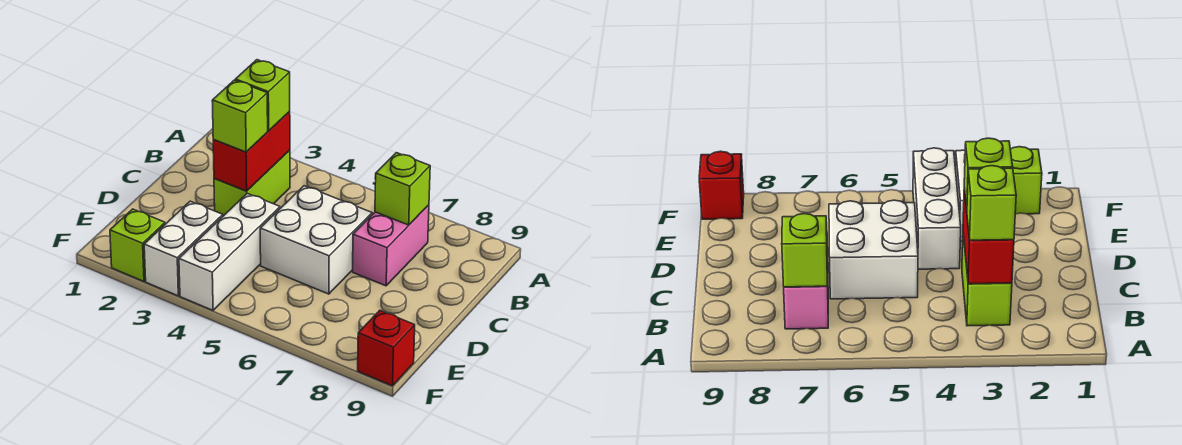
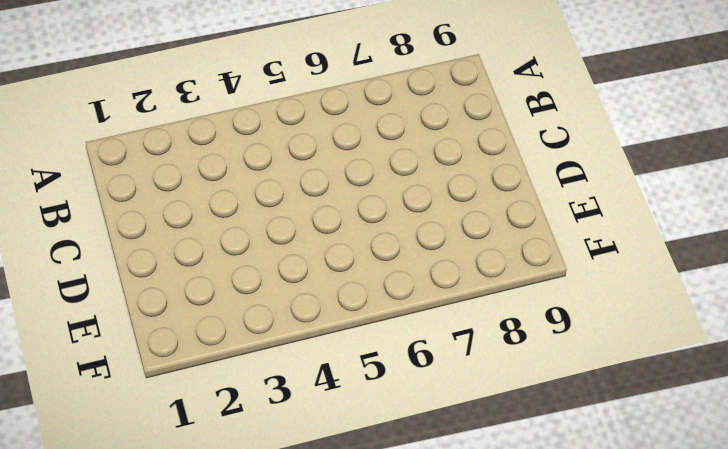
none -> lime 1x2 brick [214,150,290,216]
none -> pink 1x2 brick [353,205,429,286]

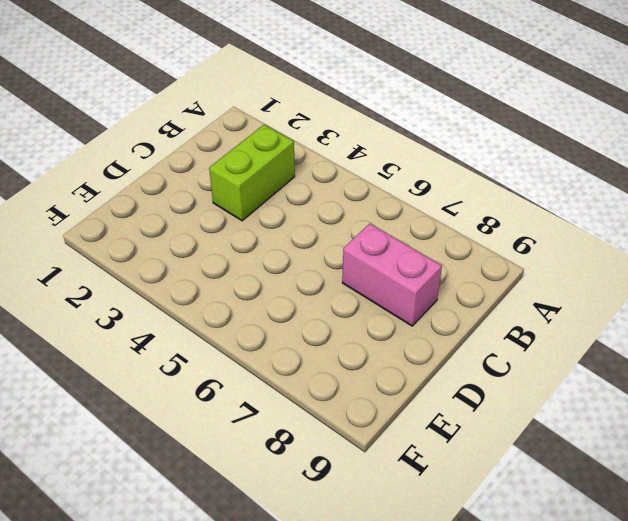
pink 1x2 brick [342,224,442,326] -> pink 1x2 brick turned to [353,205,429,286]
none -> white 2x2 brick [260,186,372,294]
none -> white 1x3 brick [179,193,280,310]

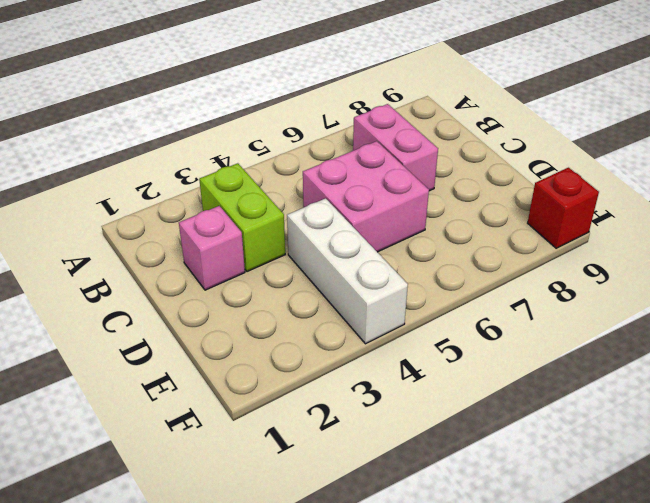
pink 1x1 brick [179,206,245,290] -> none
pink 2x2 brick [303,141,429,252] -> white 2x2 brick [260,186,372,294]
none -> white 1x2 brick [144,201,223,296]
none -> lime 1x1 brick [110,209,165,281]

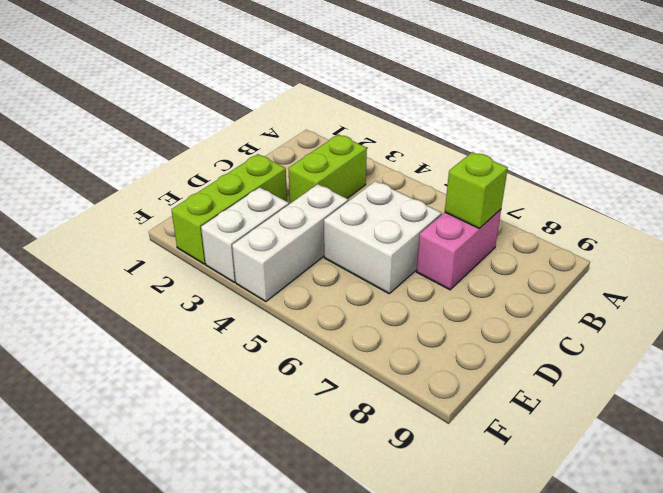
lime 1x3 brick [171,154,287,264] -> lime 1x1 brick [110,209,165,281]
none -> red 1x1 brick [358,311,415,386]
none -> red 1x2 brick [213,112,290,191]

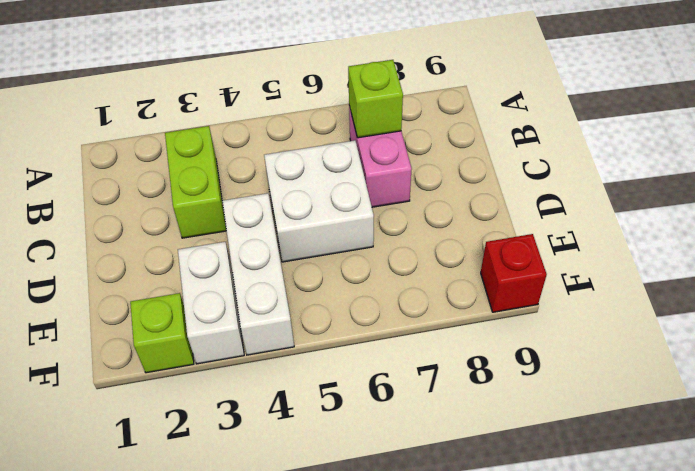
none -> red 1x2 brick [213,112,290,191]
none -> lime 1x1 brick [235,60,290,131]

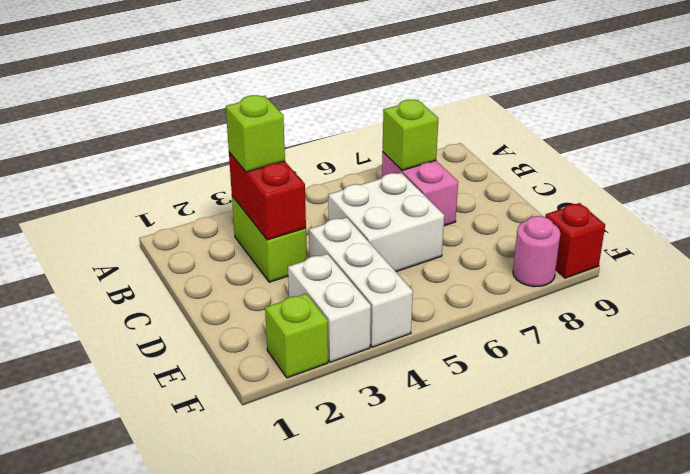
pink 1x1 round brick [513,216,560,287] -> none
none -> lime 1x1 brick [212,80,268,152]

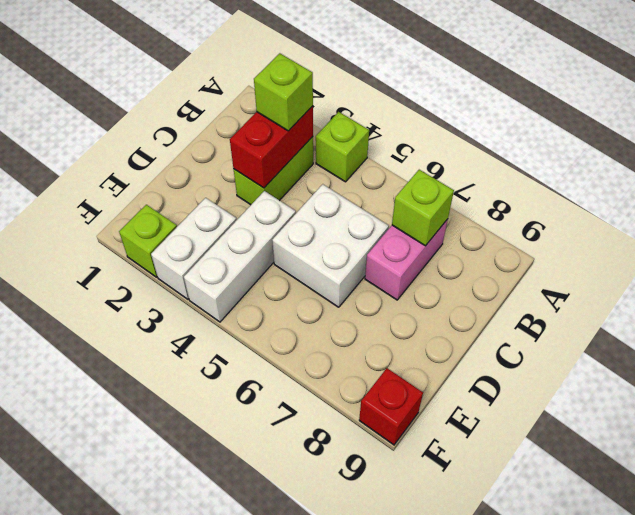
lime 1x1 brick [316,112,369,182] -> lime 1x1 brick moved to [212,80,268,152]

